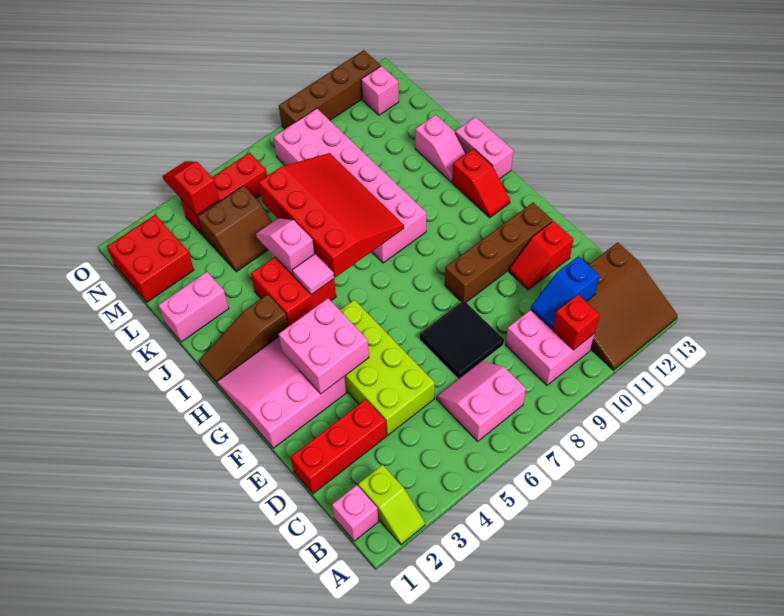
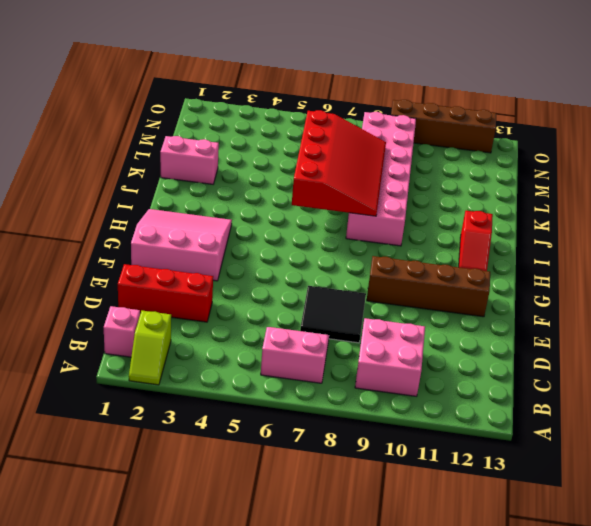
none -> brown 3x3 slope [586,242,678,370]
none -> lime 2x4 brick [340,300,435,435]
none -> red 1x2 slope [509,221,574,290]
none -> brown 1x3 slope [199,294,288,383]

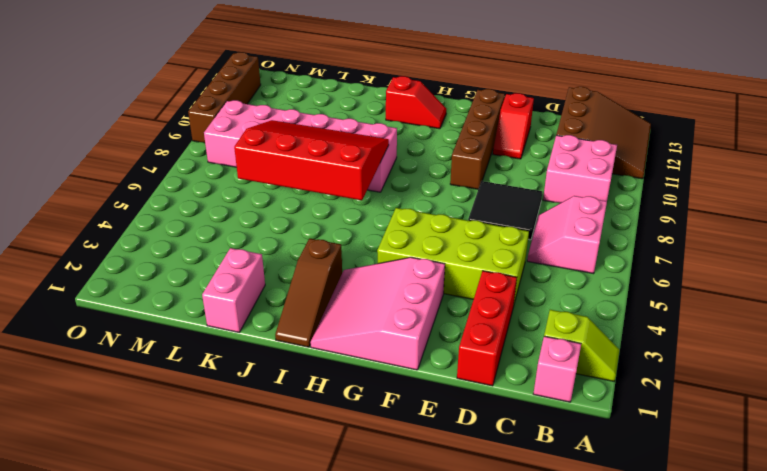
none -> red 2x2 brick [251,257,336,327]
none -> pink 1x2 brick [455,117,513,179]
none -> pink 1x2 slope [415,115,466,182]
none -> brown 2x2 slope [198,186,272,272]

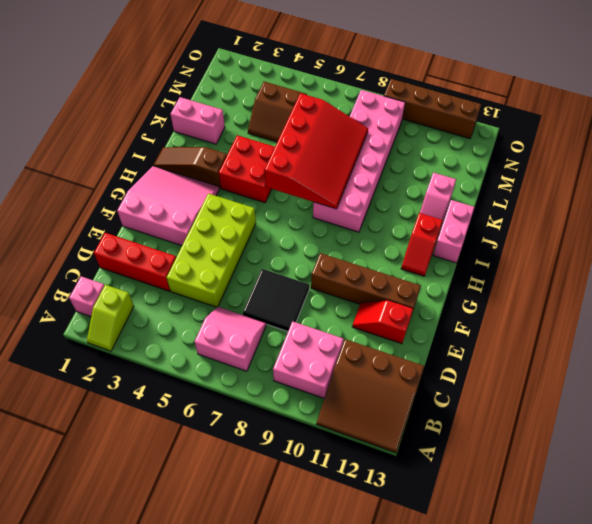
none -> red 2x2 brick [107,215,194,302]
none -> red 1x3 brick [181,153,267,234]
none -> pink 1x1 brick [361,66,399,115]
none -> red 1x1 brick [553,295,600,350]

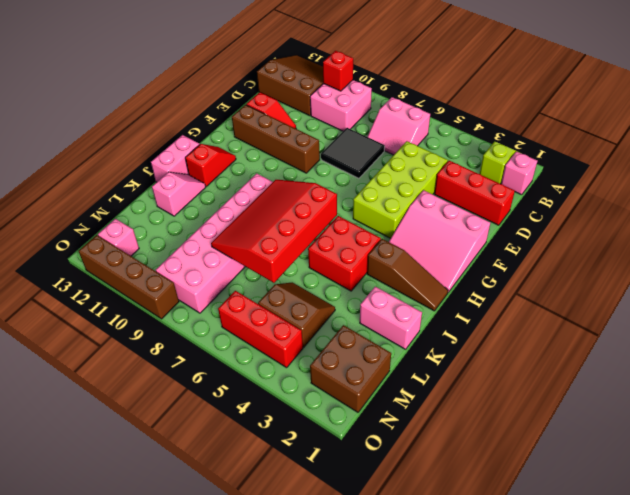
brown 2x2 brick [310,325,391,412] -> red 2x2 brick [107,215,194,302]
none -> blue 1x2 slope [531,256,600,329]
none -> pink 2x2 brick [279,298,369,394]
none -> pink 1x1 tile [292,254,334,295]
none -> pink 1x2 slope [256,218,314,275]

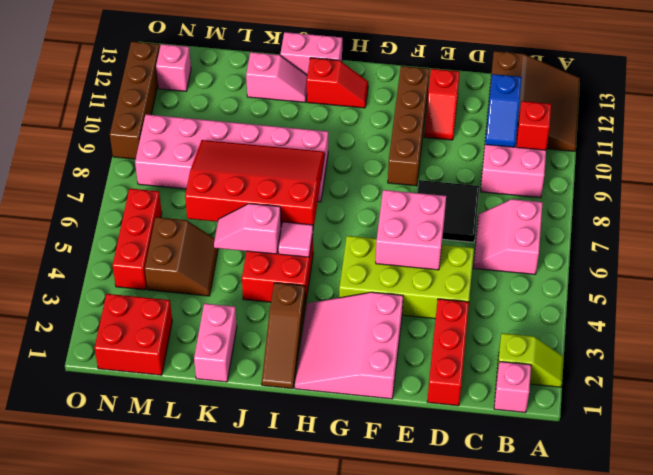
pink 2x2 brick [376,190,446,270] -> pink 2x2 brick moved to [279,298,369,394]
none -> red 1x2 slope [163,161,219,215]

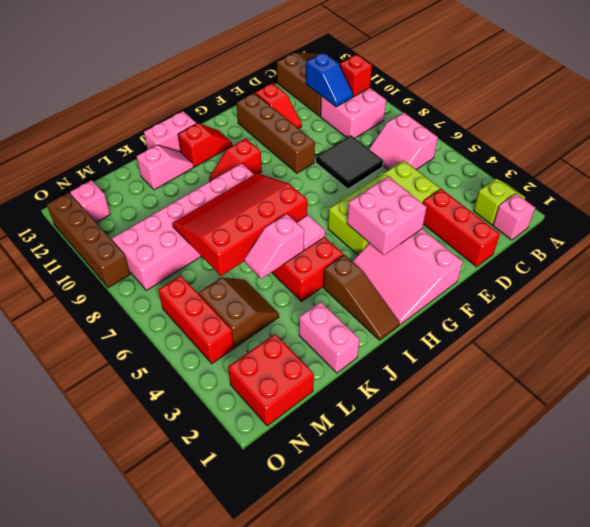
red 1x2 slope [209,139,262,181] -> red 1x2 slope moved to [163,161,219,215]

